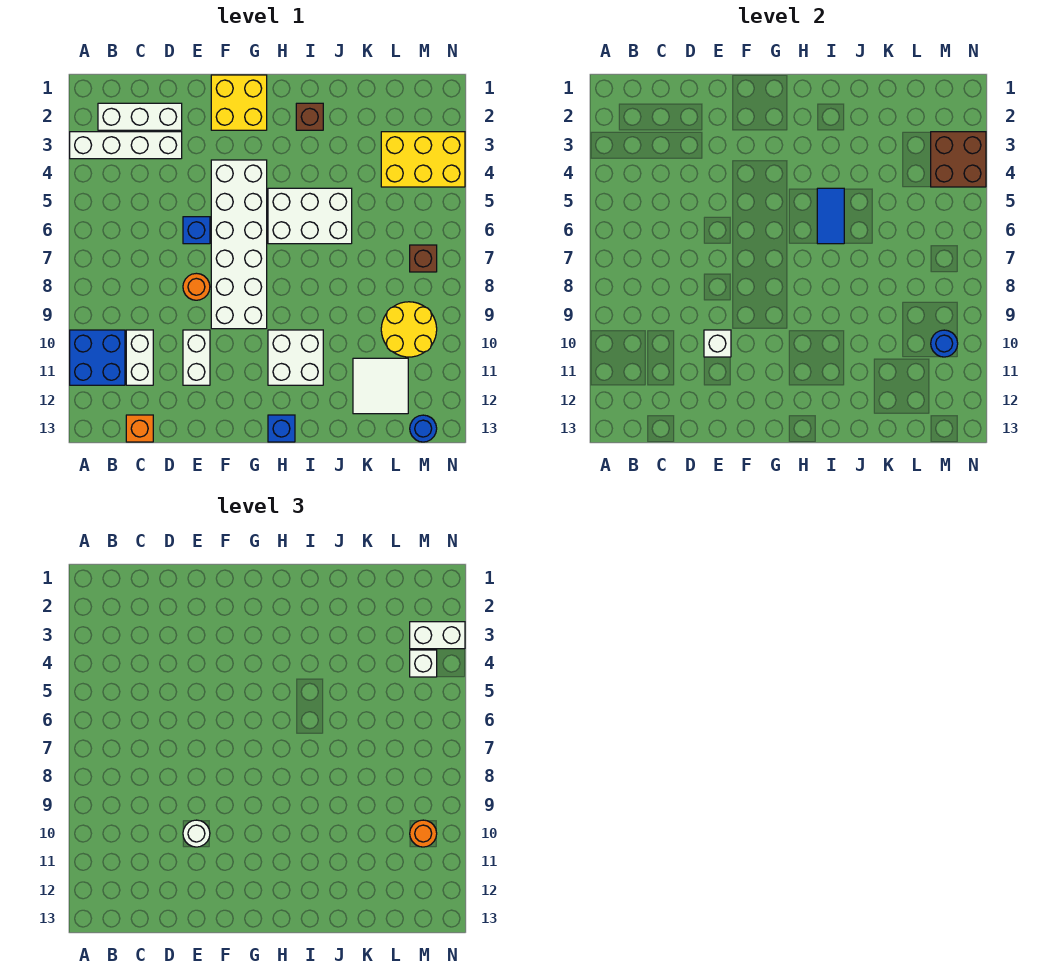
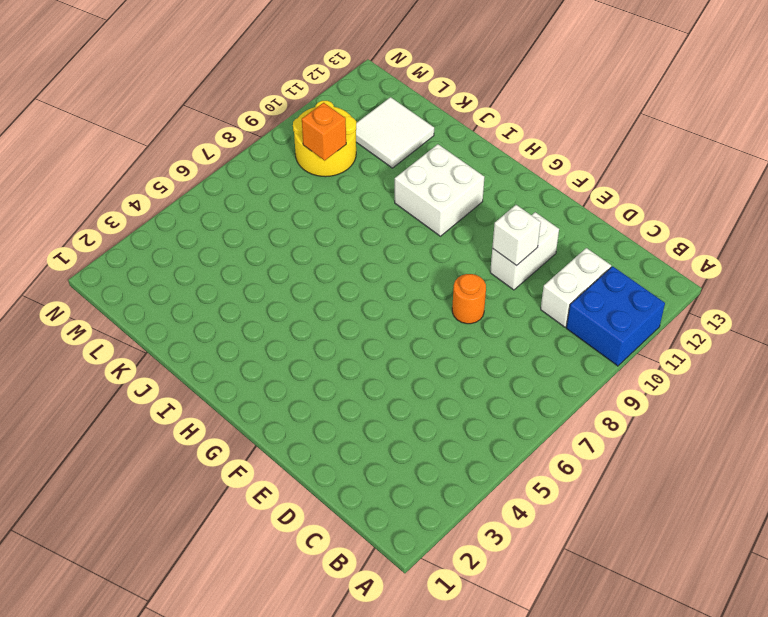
orange 1x1 brick [302,103,346,160] -> orange 1x1 brick moved to [126,415,153,442]
none -> white 1x4 brick [70,132,182,159]
none -> white 1x3 brick [98,103,182,130]
none -> blue 1x1 brick [183,217,210,244]

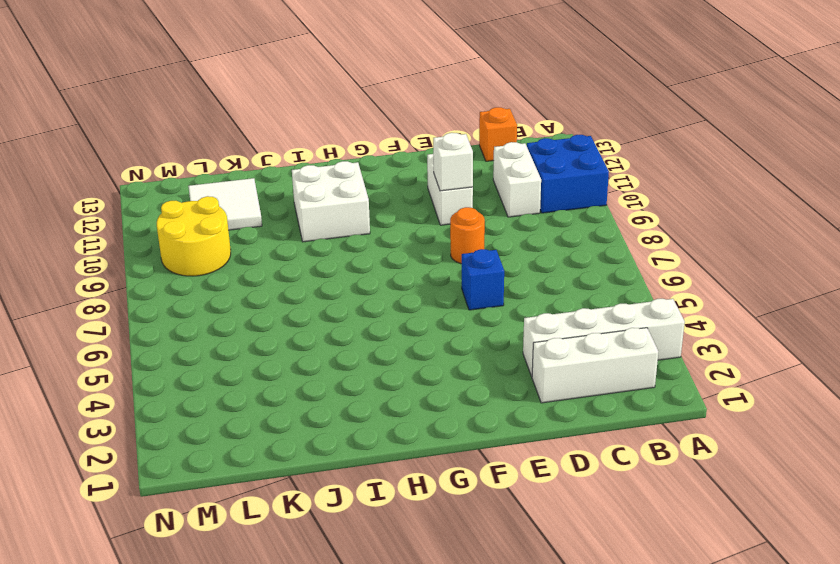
none -> yellow 2x2 brick [211,75,267,130]
none -> white 2x6 brick [211,160,267,329]
none -> white 2x3 brick [268,188,352,244]

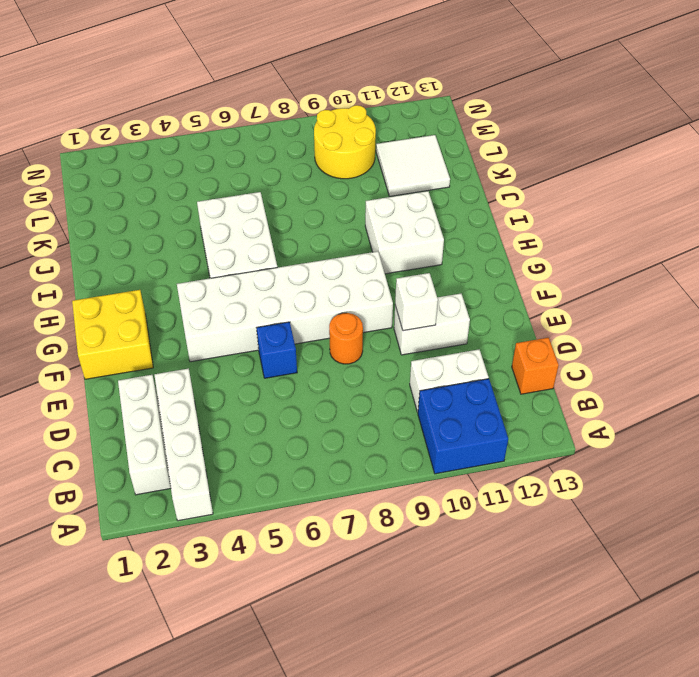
none -> blue 1x1 brick [268,415,295,442]
none -> brown 1x1 brick [296,103,323,130]
none -> yellow 2x3 brick [381,132,465,187]

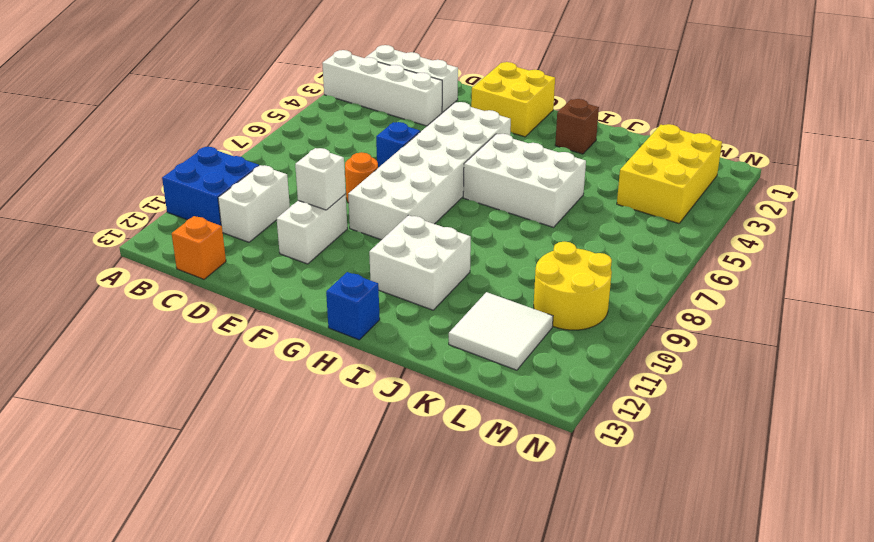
yellow 2x3 brick [617,124,722,223] -> yellow 2x3 brick turned to [381,132,465,187]
none -> brown 1x1 brick [410,245,437,272]
none -> blue 1x1 round brick [410,415,437,442]
none -> blue 1x2 tile [817,188,844,244]

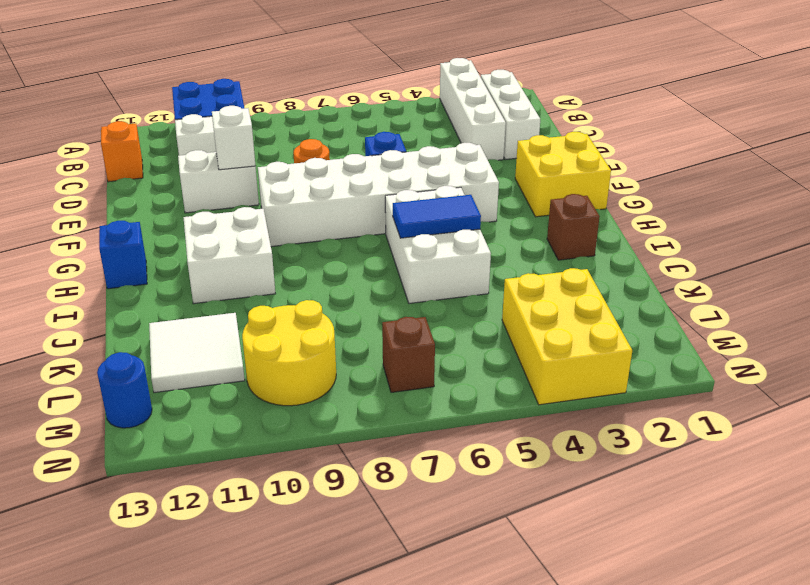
none -> brown 2x2 brick [931,132,986,187]
none -> blue 1x1 round brick [931,330,958,357]
none -> white 1x1 round brick [183,820,210,847]

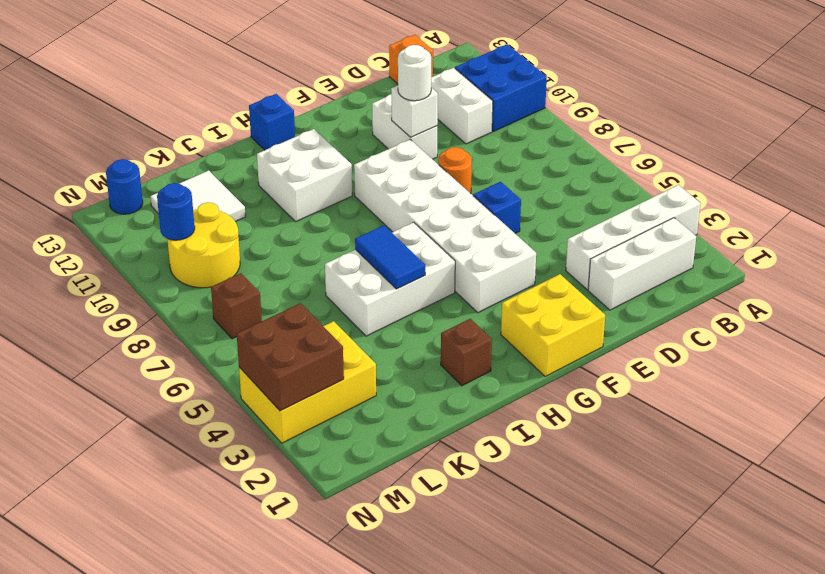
none -> white 1x2 brick [410,622,465,649]
none -> white 1x1 brick [410,650,437,677]
none -> orange 1x1 round brick [410,820,437,847]

